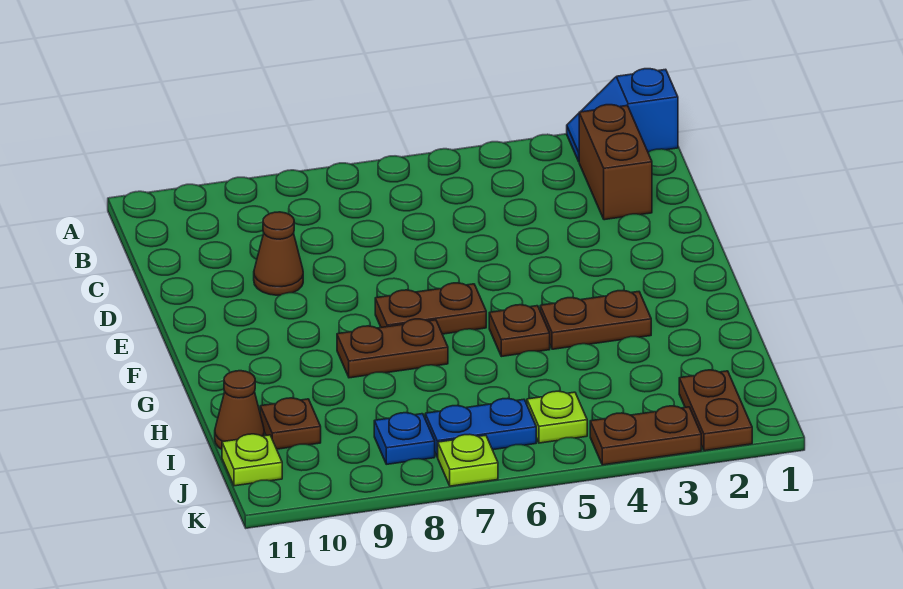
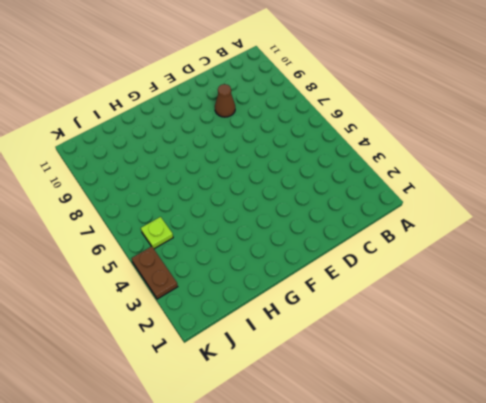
none -> blue 1x2 slope [567,69,678,161]
none -> brown 1x2 brick [579,105,652,220]
none -> brown 1x2 plate [375,283,486,334]

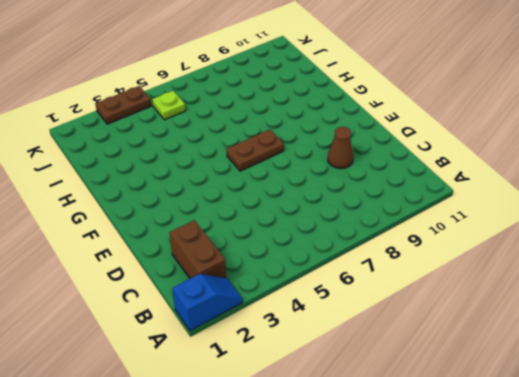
none -> brown 1x2 plate [540,291,651,349]
none -> brown 1x1 plate [489,305,550,357]
none -> brown 1x2 plate [337,319,448,378]

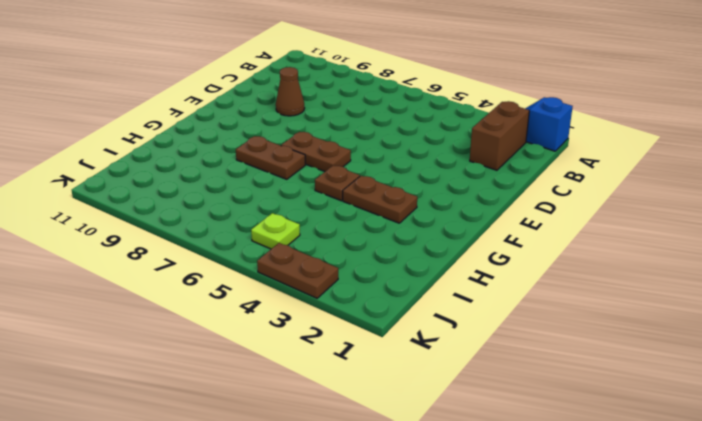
none -> brown 1x1 plate [260,398,321,449]
none -> brown 1x1 cone [215,371,264,449]
none -> brown 1x2 plate [679,370,752,451]

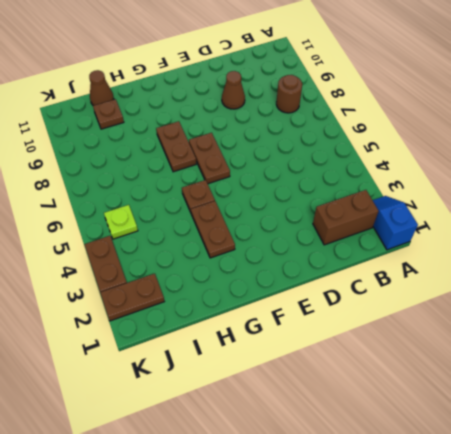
brown 1x1 round brick [276,75,302,113] -> none
none -> blue 1x2 plate [425,398,536,457]
none -> blue 1x1 plate [374,413,435,464]
none -> lime 1x1 plate [222,434,282,486]

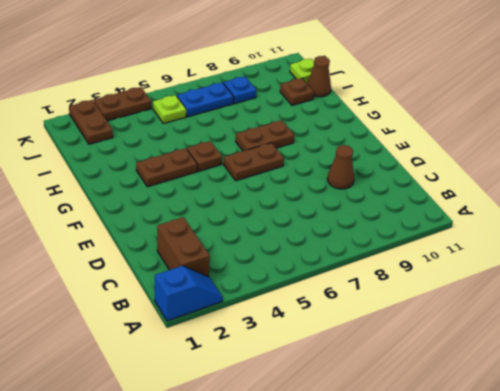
none -> lime 1x1 plate [438,434,498,486]

